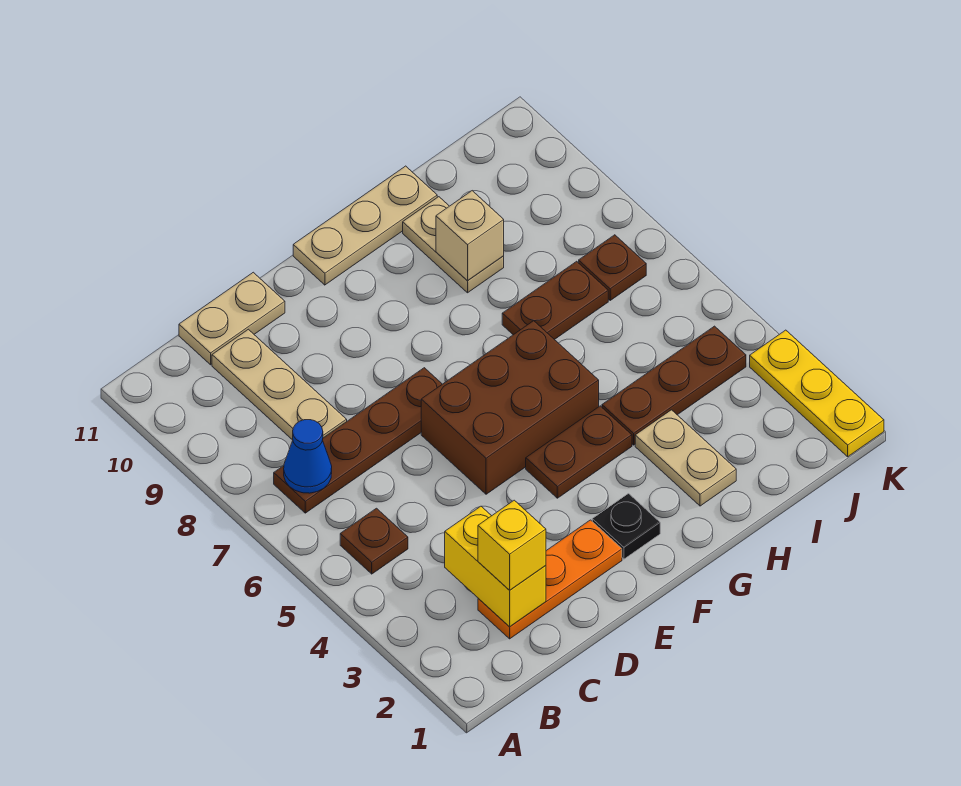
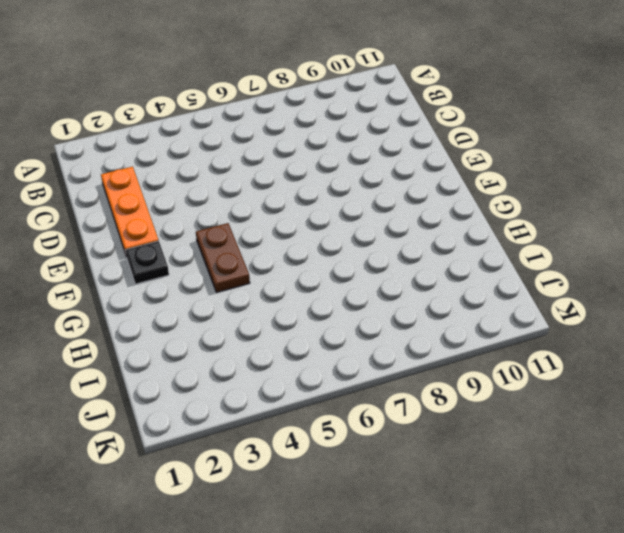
none -> brown 1x1 plate [340,508,408,574]
none -> brown 1x4 plate [274,368,442,513]
none -> tan 1x3 plate [212,329,347,440]

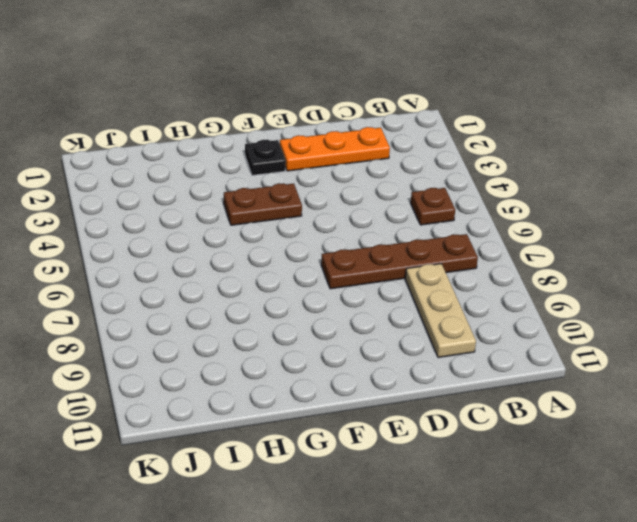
none -> tan 1x2 plate [179,272,285,365]
none -> brown 2x3 brick [421,321,599,494]
none -> tan 1x3 plate [293,166,437,285]

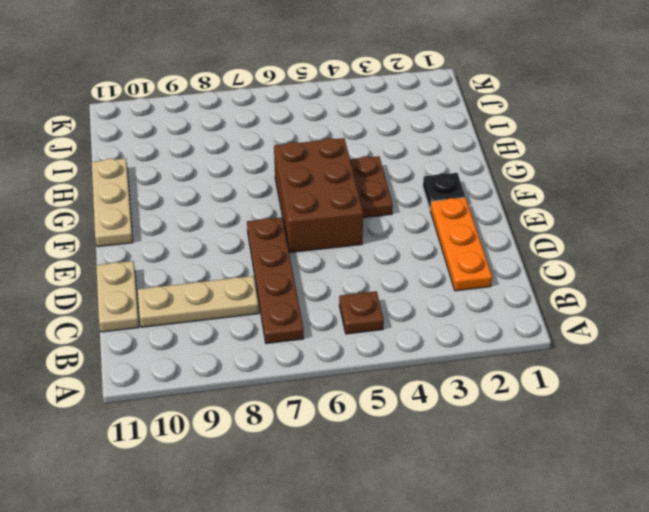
none -> tan 1x2 plate [635,410,736,506]
none -> brown 1x3 plate [602,326,746,445]
none -> brown 1x2 plate [502,261,608,340]

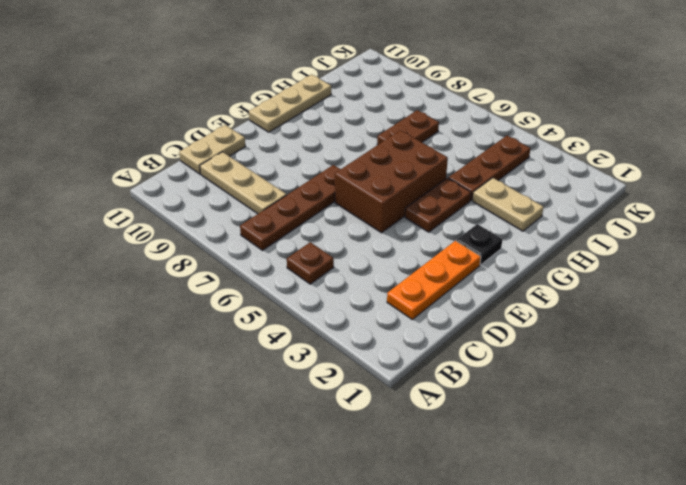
none -> tan 1x2 plate [403,197,504,293]
none -> brown 1x1 plate [579,235,646,300]
none -> yellow 1x3 plate [750,330,884,457]

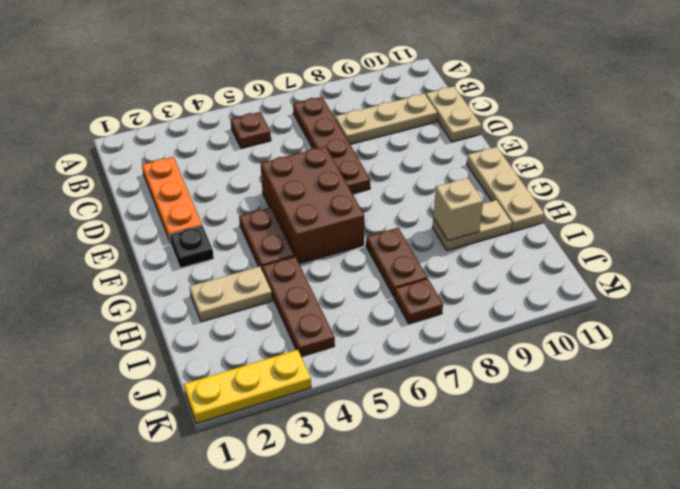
none -> blue 1x1 cone [284,420,332,493]
none -> yellow 1x2 brick [445,506,546,627]
none -> yellow 1x1 brick [478,500,546,590]

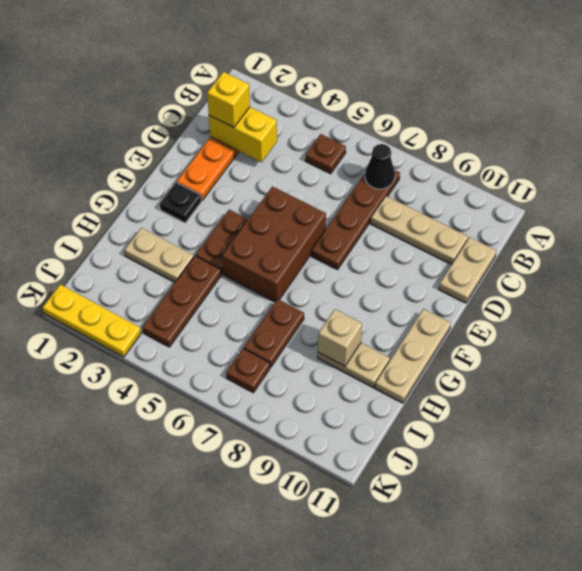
black 1x1 cone [365,144,395,189] -> blue 1x1 cone [284,420,332,493]

